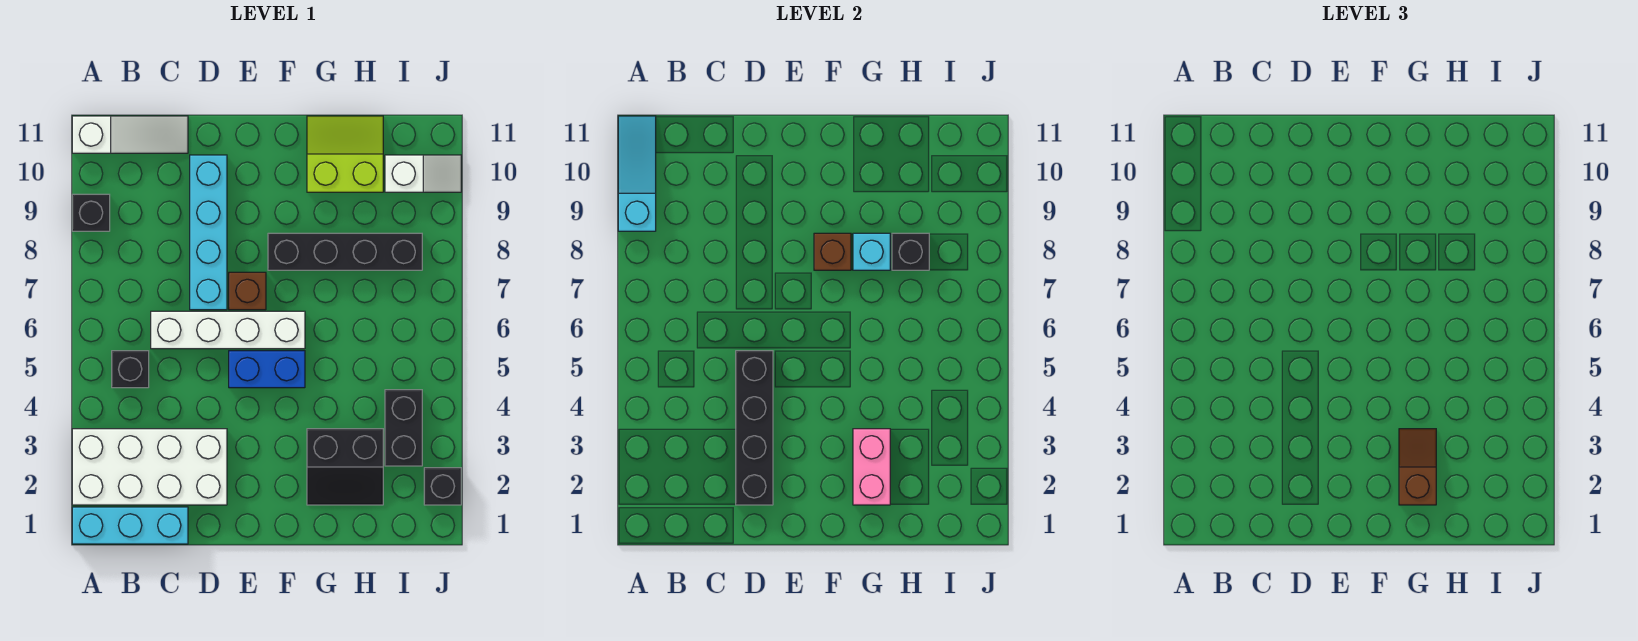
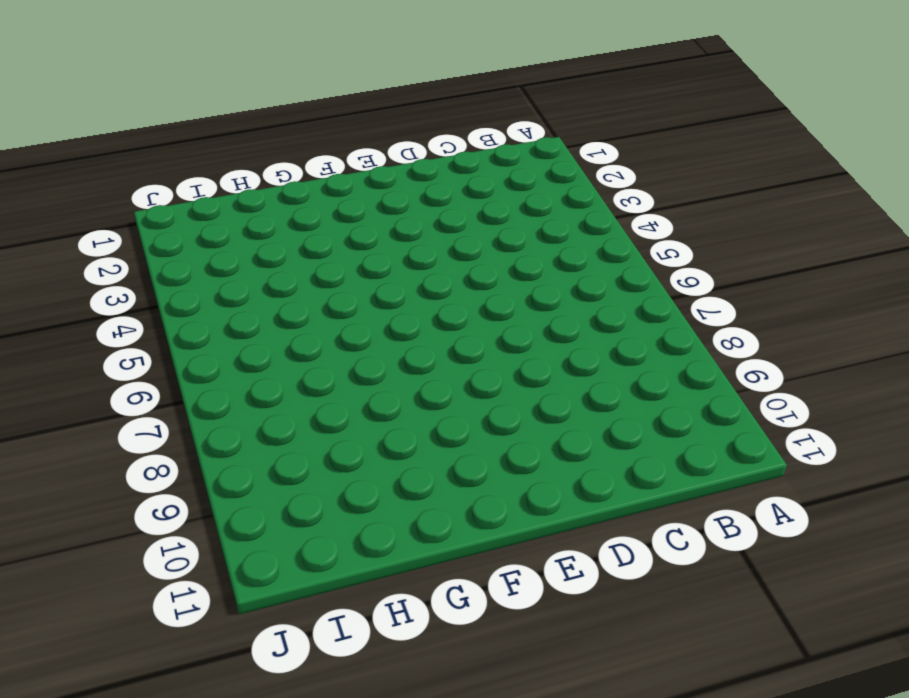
none -> cyan 1x3 brick [72,507,188,544]
none -> white 2x4 brick [72,429,227,505]
none -> black 1x1 brick [72,194,110,231]

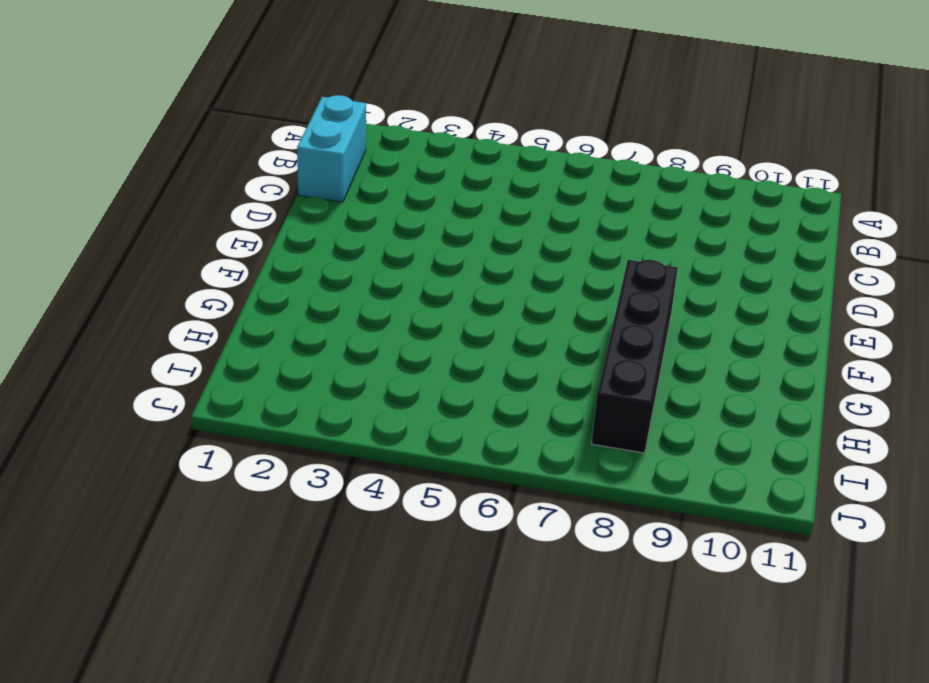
cyan 1x2 brick [297,95,366,202] -> cyan 1x3 brick [72,507,188,544]
none -> white 2x4 brick [72,429,227,505]
none -> black 1x1 brick [72,194,110,231]
none -> white 1x3 slope [72,116,188,153]

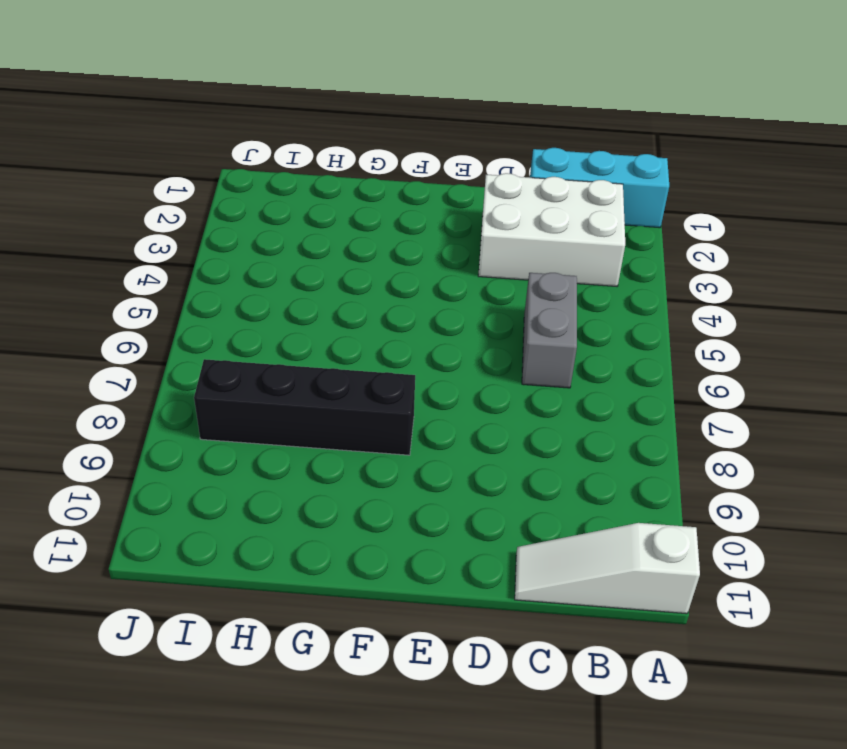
white 2x3 brick [478,173,625,286] -> white 2x4 brick [72,429,227,505]
grey 1x2 brick [522,273,577,388] -> white 1x4 brick [151,311,305,349]
none -> black 1x1 brick [72,194,110,231]
none -> black 1x1 brick [112,351,149,388]
none -> cyan 1x4 brick [190,155,227,310]

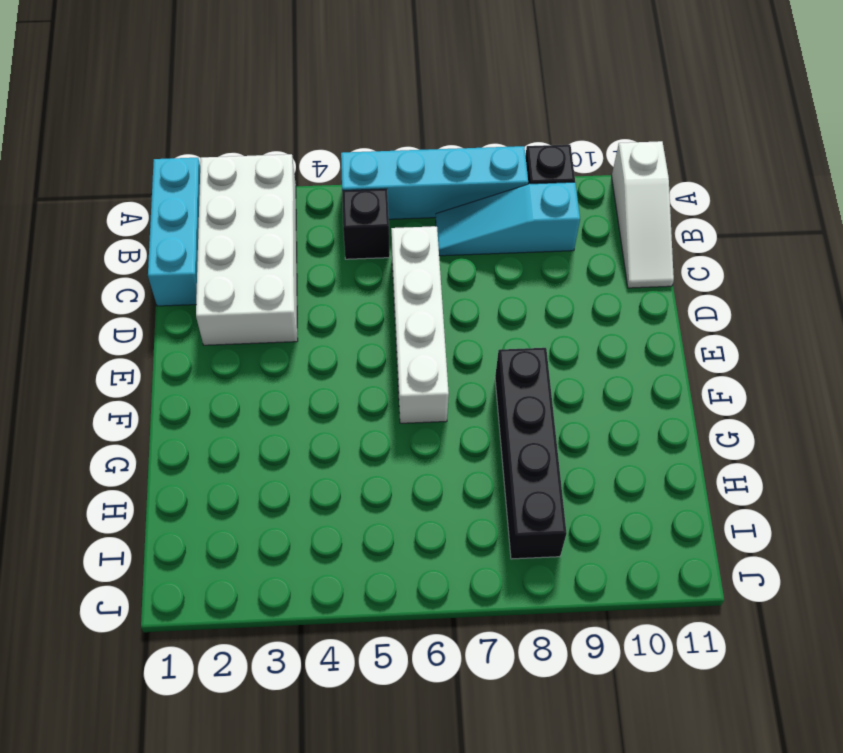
cyan 1x4 brick [341,146,528,219] -> cyan 1x4 brick moved to [190,155,227,310]
cyan 1x3 slope [436,182,580,256] -> cyan 1x3 slope turned to [618,116,656,231]
none -> blue 1x2 brick [229,351,305,388]
none -> brown 1x1 brick [229,272,266,310]
none -> black 2x2 slope [307,429,383,505]

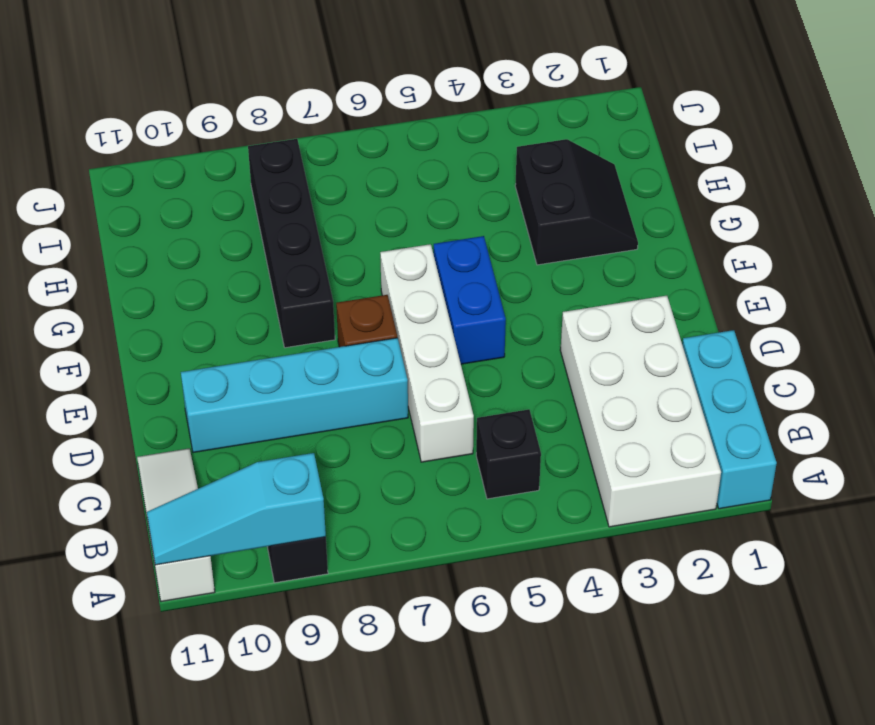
none -> lime 2x2 slope [307,116,383,192]
none -> black 1x2 brick [385,390,422,466]
none -> white 1x2 slope [385,155,461,192]

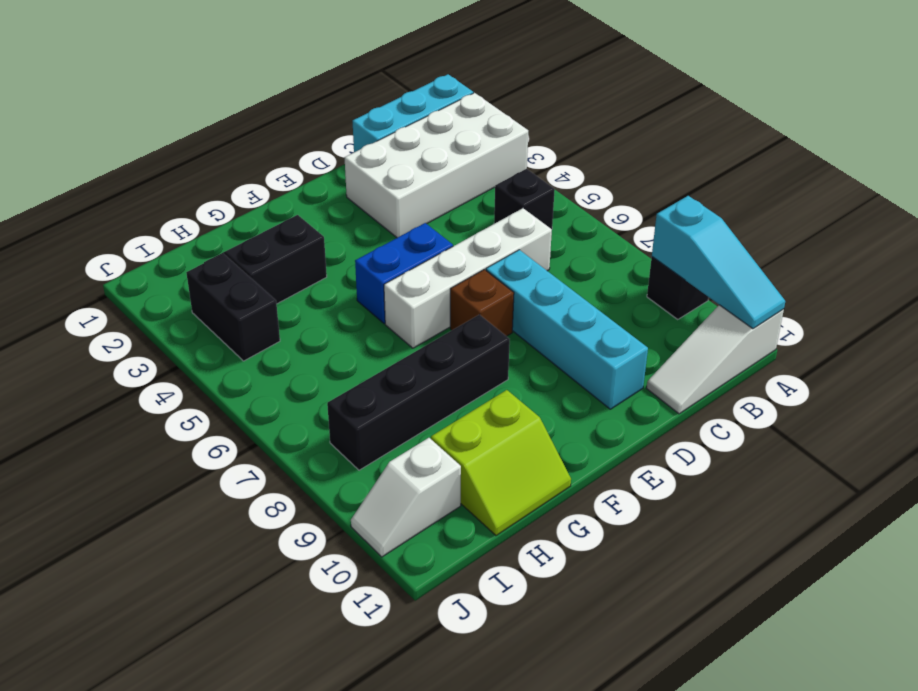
none -> black 1x1 brick [424,468,461,505]
none -> black 1x4 brick [736,351,773,505]
none -> brown 1x1 brick [814,233,851,270]

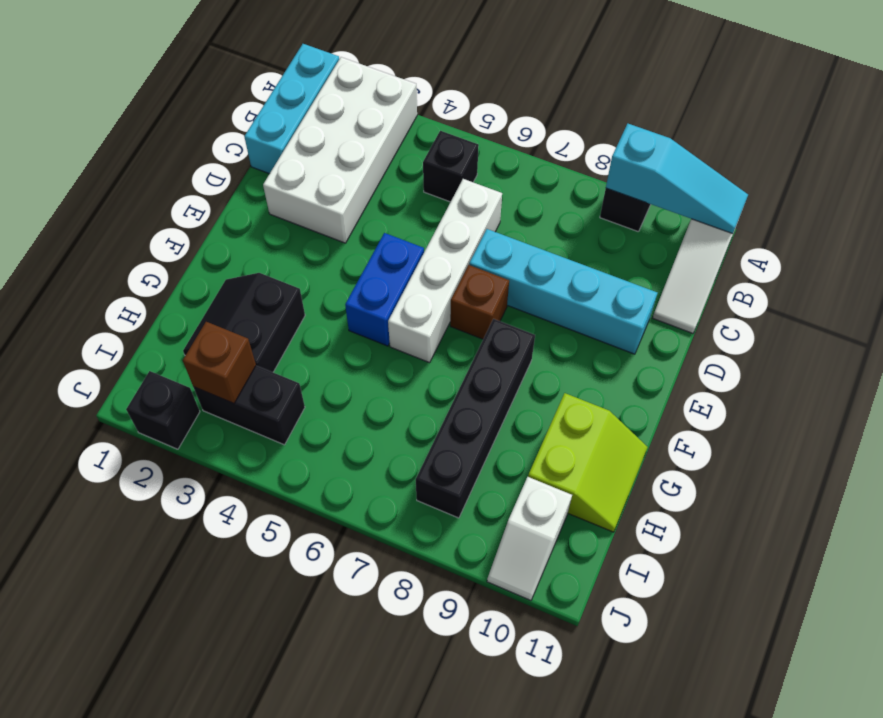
brown 1x1 brick [183,322,256,403] -> brown 1x1 brick moved to [814,233,851,270]
none -> black 1x4 brick [736,351,773,505]
none -> pink 1x2 brick [853,429,890,505]
none -> cyan 1x1 brick [853,233,890,270]

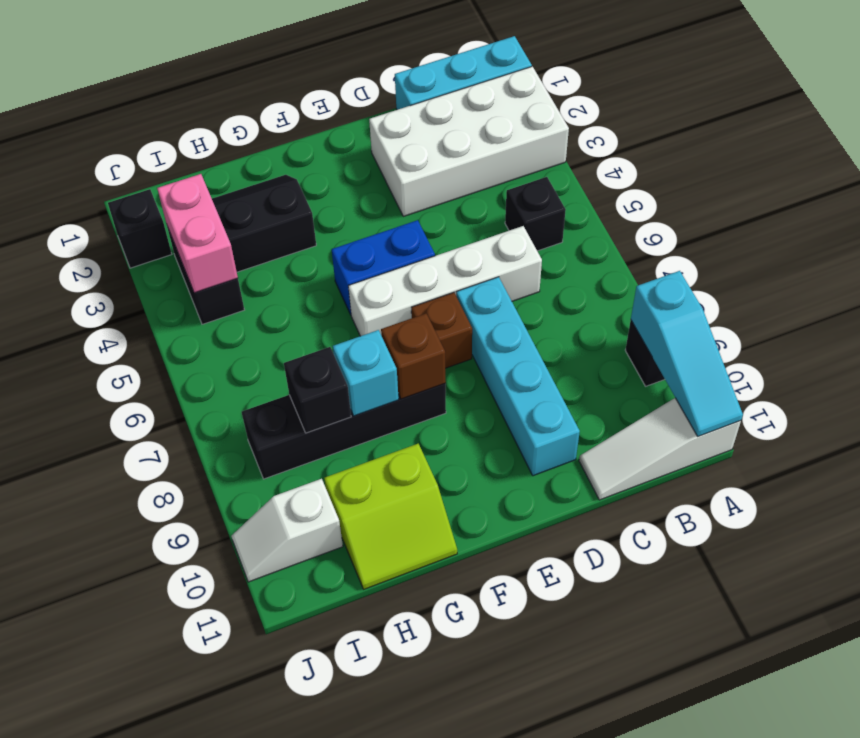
pink 1x2 brick [157,174,238,293] -> pink 1x2 brick moved to [853,429,890,505]
none -> black 1x4 brick [736,351,773,505]
none -> brown 1x2 slope [1399,429,1436,505]

